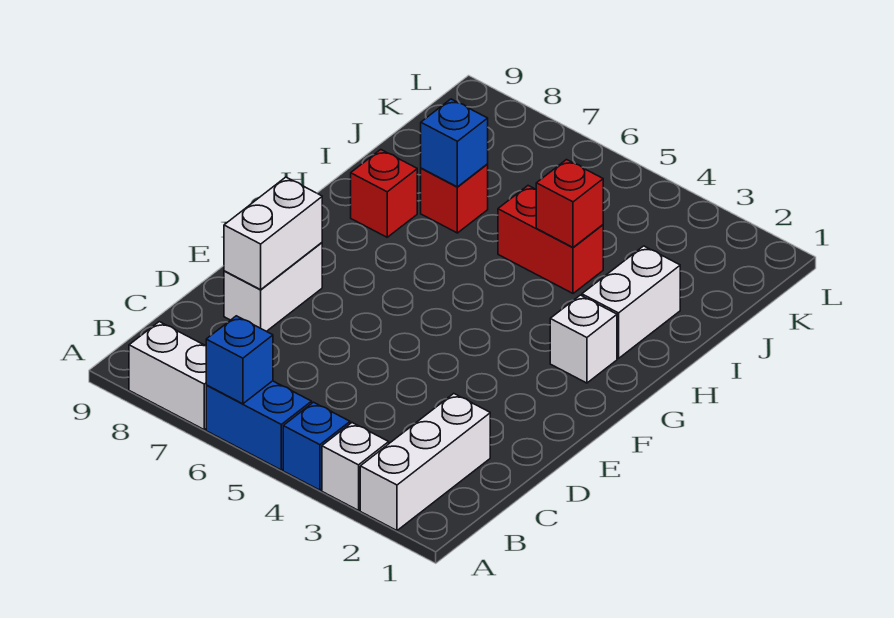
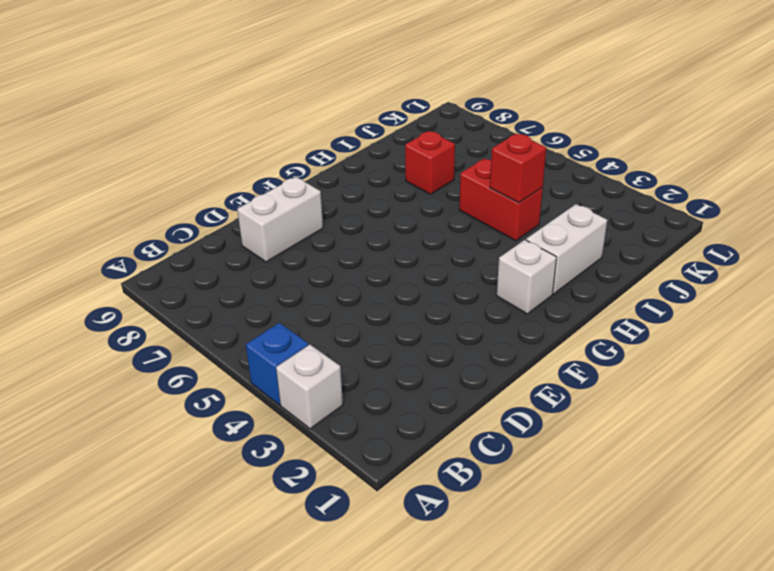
none -> white 1x3 brick [360,394,490,530]
none -> blue 1x2 brick [206,381,312,470]
none -> white 1x2 brick [129,322,206,430]

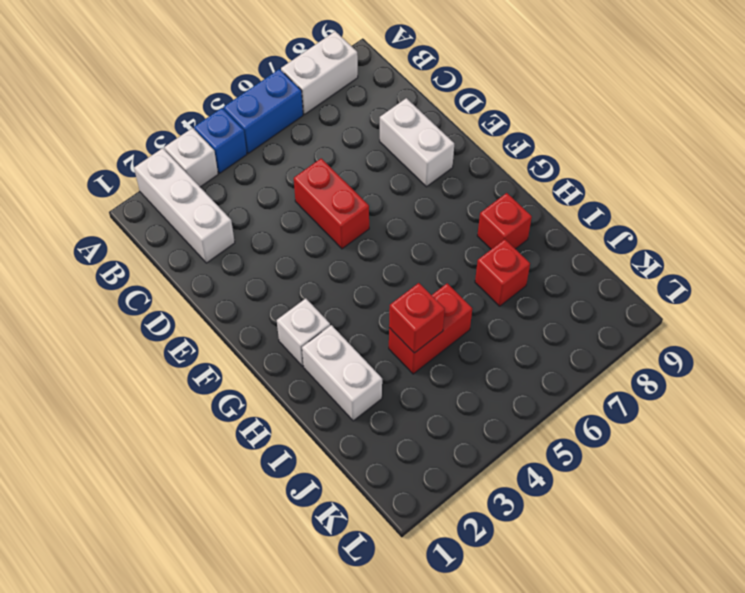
red 1x2 brick [294,158,369,249] -> none
none -> blue 1x1 brick [206,316,273,404]
none -> white 1x2 brick [224,177,322,290]
none -> blue 1x1 brick [421,99,488,187]

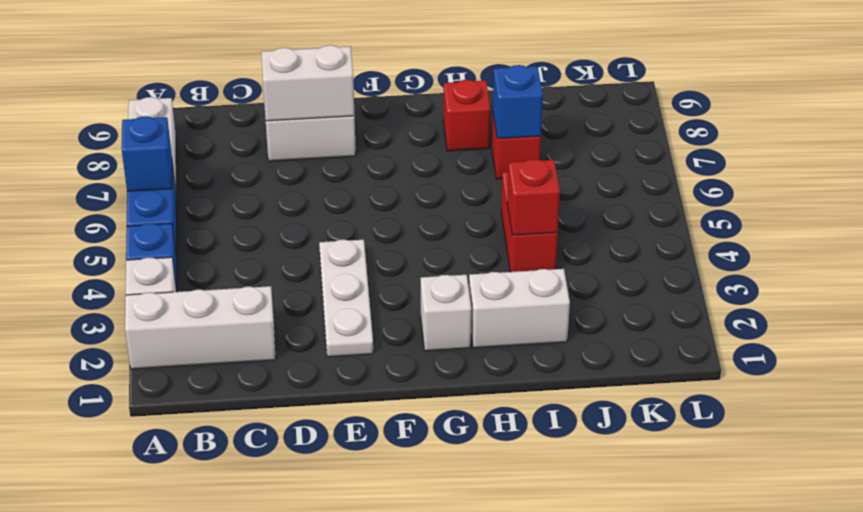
white 1x3 plate [319,240,373,357] -> none

